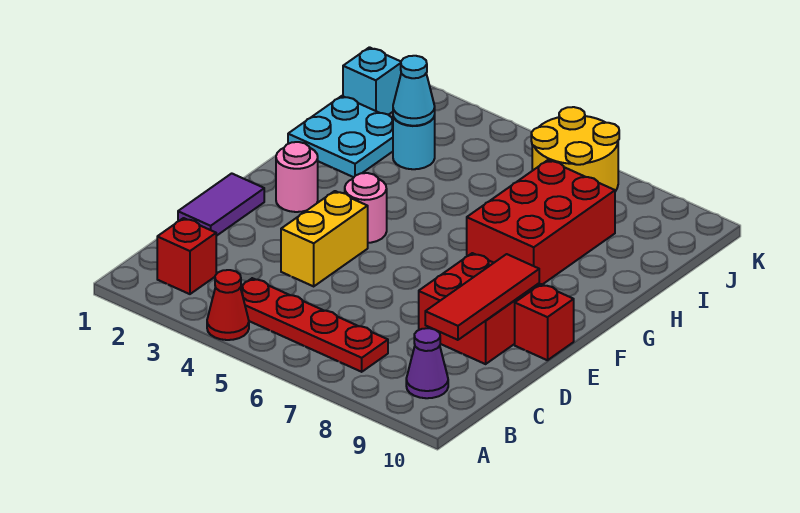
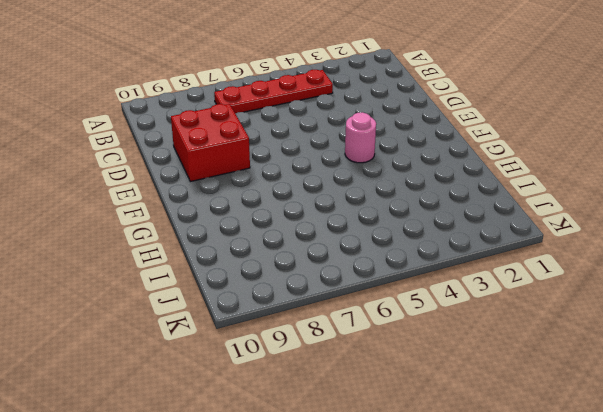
none -> red 1x1 cone [207,270,249,340]
none -> red 1x1 brick [157,218,216,294]
none -> purple 1x1 cone [406,328,448,398]

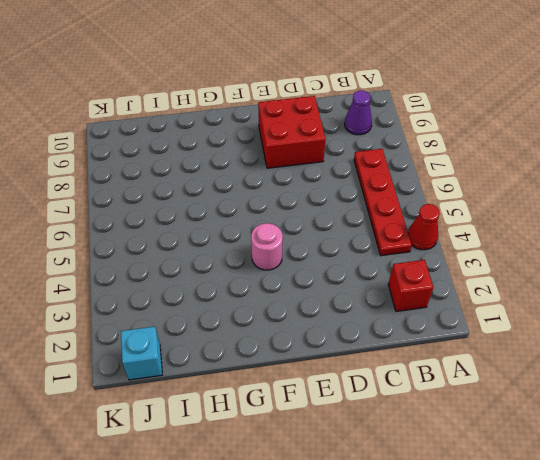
none -> purple 1x2 tile [178,173,264,236]
none -> yellow 1x2 brick [281,191,368,286]
none -> red 1x1 brick [515,284,574,360]

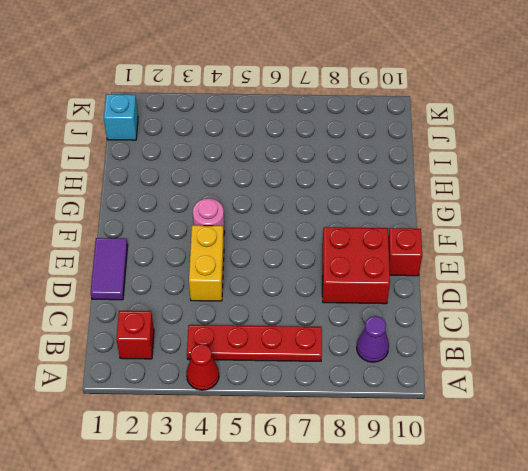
none -> pink 1x1 round brick [276,142,318,212]
none -> red 2x3 brick [467,160,615,285]
none -> cyan 2x2 plate [288,96,393,177]

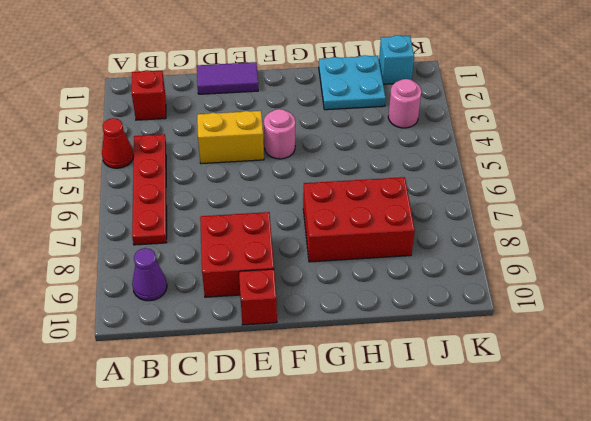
pink 1x1 round brick [388,79,421,128] -> pink 1x1 round brick moved to [276,142,318,212]
none -> cyan 1x1 round brick [393,116,435,169]
none -> yellow 2x2 round brick [531,107,619,191]
none -> red 1x3 tile [425,254,539,340]

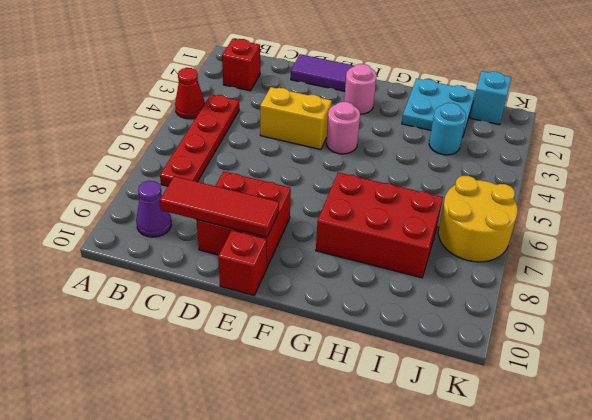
none -> cyan 1x1 cone [393,56,435,126]

